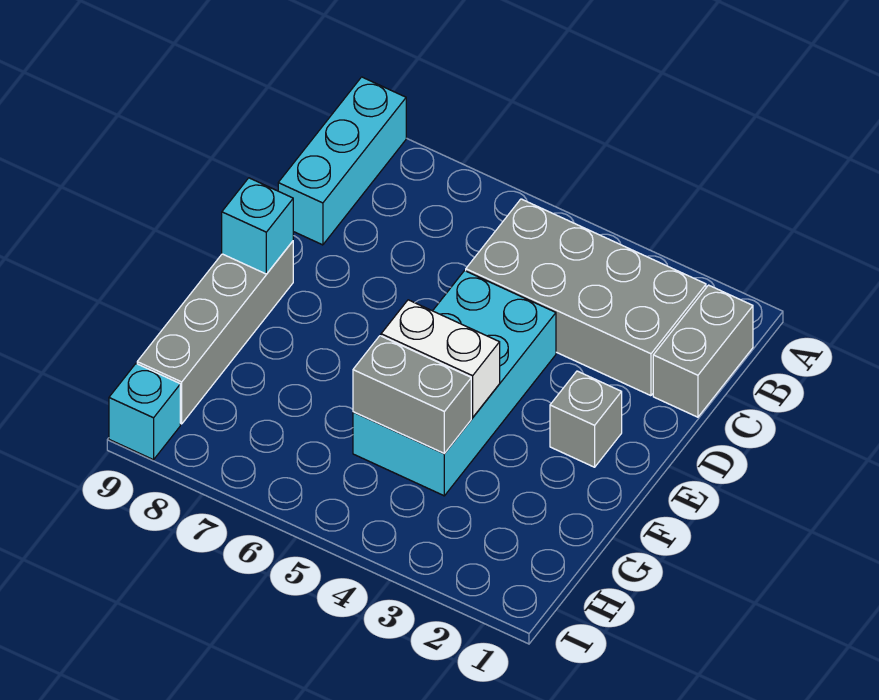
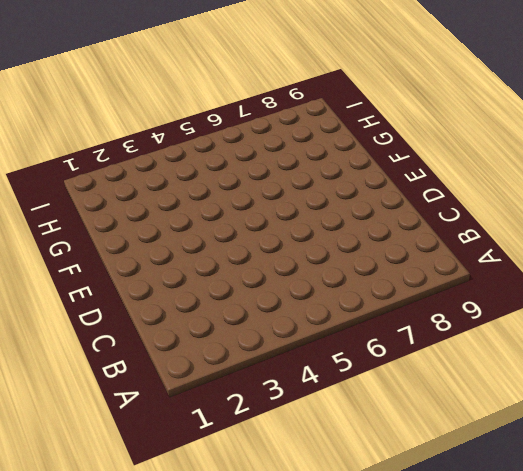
none -> cyan 1x3 brick [278,77,406,245]
none -> grey 1x2 brick [653,285,753,417]

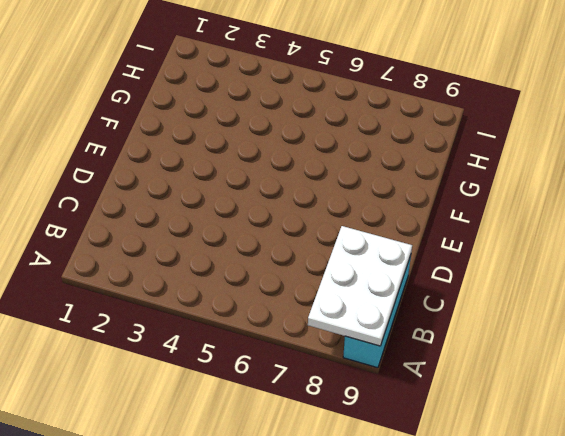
white 2x3 plate [308,226,412,346] -> none
none -> grey 1x2 brick [653,285,753,417]
none -> grey 2x4 brick [466,199,706,396]

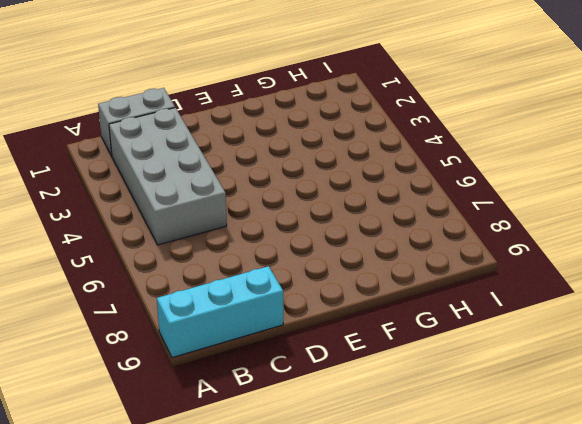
none -> cyan 2x4 brick [353,271,556,496]
none -> grey 1x1 brick [550,371,622,467]

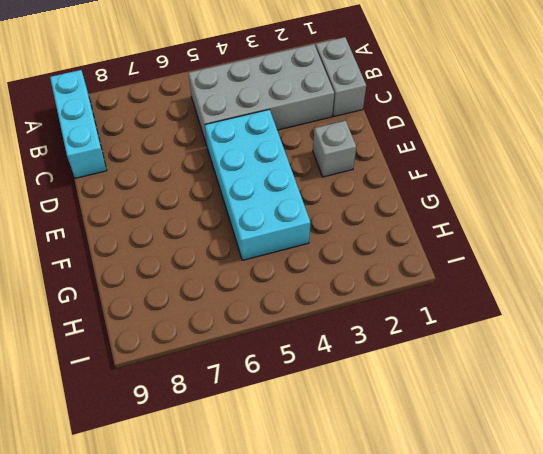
none -> grey 1x4 brick [137,241,293,424]
none -> cyan 1x1 brick [109,364,180,460]

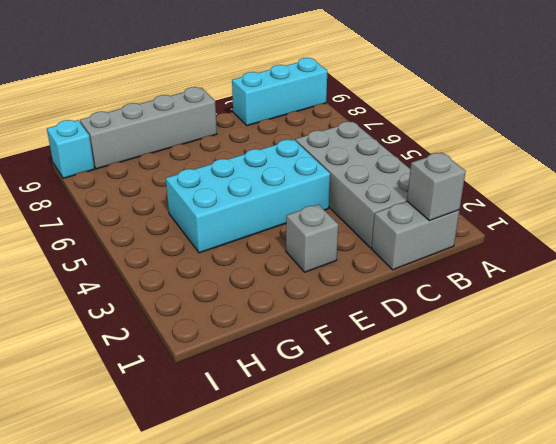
grey 1x1 brick [407,152,466,221] -> none
none -> cyan 1x1 brick [222,178,293,274]
none -> white 1x2 brick [381,300,500,418]

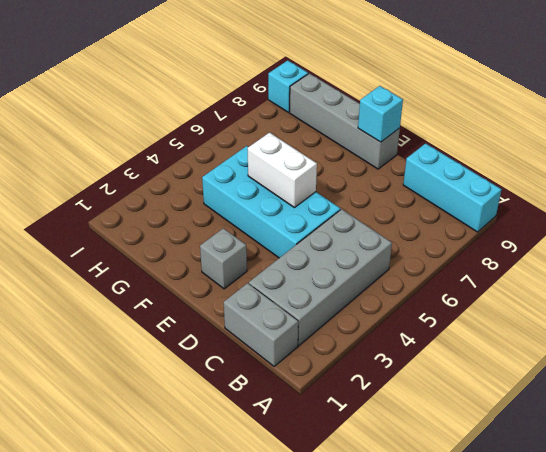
white 1x2 brick [248,133,317,208] -> white 1x2 brick turned to [381,300,500,418]
none -> grey 1x2 brick [353,336,471,453]

